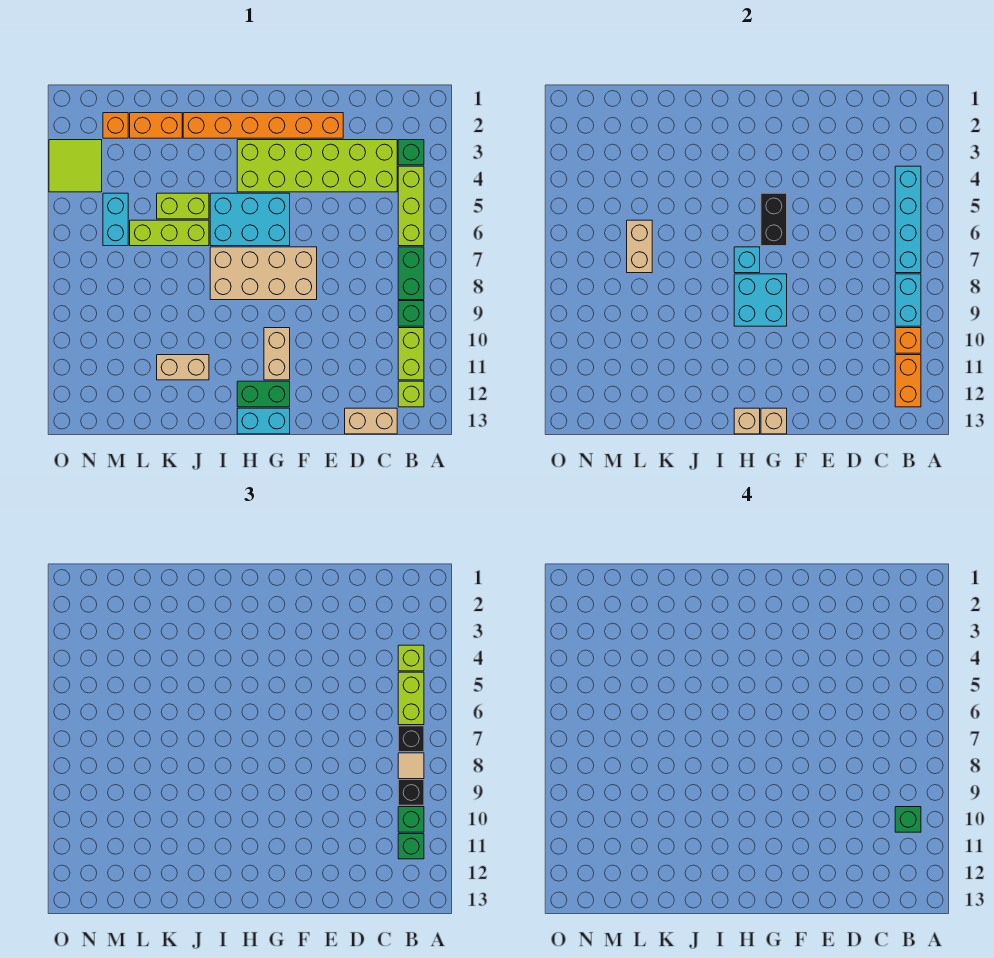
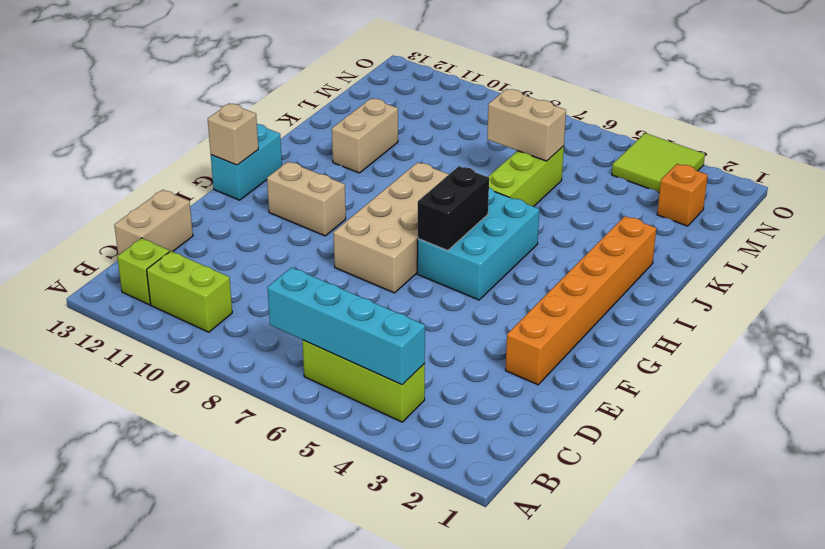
black 1x2 brick [418,166,489,250] -> black 1x2 brick turned to [761,193,787,246]
none -> green 1x1 brick [398,140,424,165]
none -> green 1x2 brick [398,247,424,300]
none -> green 1x1 brick [398,301,424,326]
none -> lime 2x6 brick [237,140,397,192]

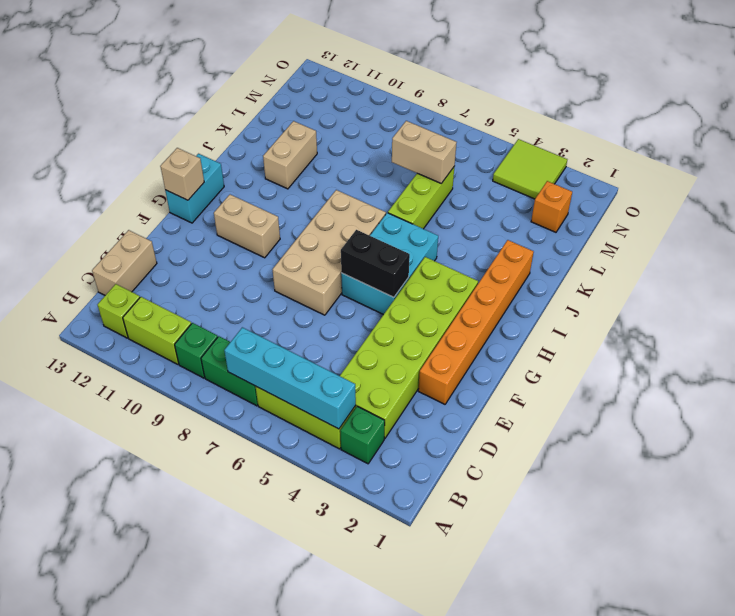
none -> green 1x2 brick [237,381,290,407]
none -> lime 1x2 brick [157,193,209,219]
none -> orange 1x2 brick [130,113,182,138]
none -> cyan 1x2 brick [103,193,128,246]

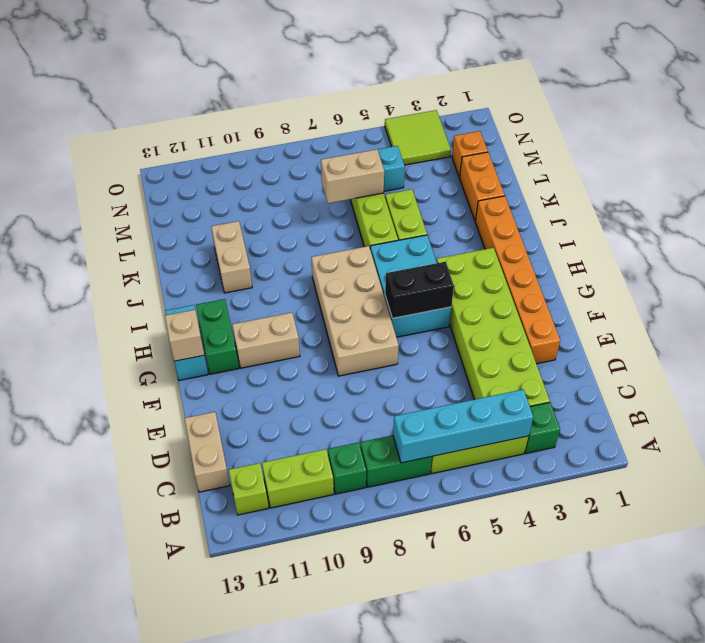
none -> cyan 1x2 brick [895,274,921,326]
none -> orange 1x1 brick [895,328,921,353]
none -> orange 1x2 brick [895,355,921,407]
none -> cyan 2x2 brick [734,274,787,326]

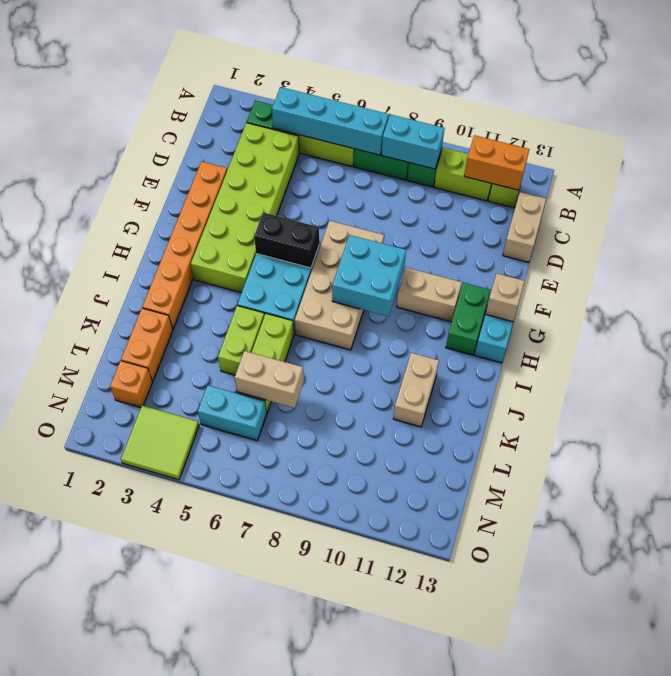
none -> orange 1x1 brick [895,328,921,353]
none -> cyan 1x1 brick [734,247,760,273]
none -> tan 1x1 brick [734,408,760,434]
none -> lime 1x1 brick [398,645,424,671]

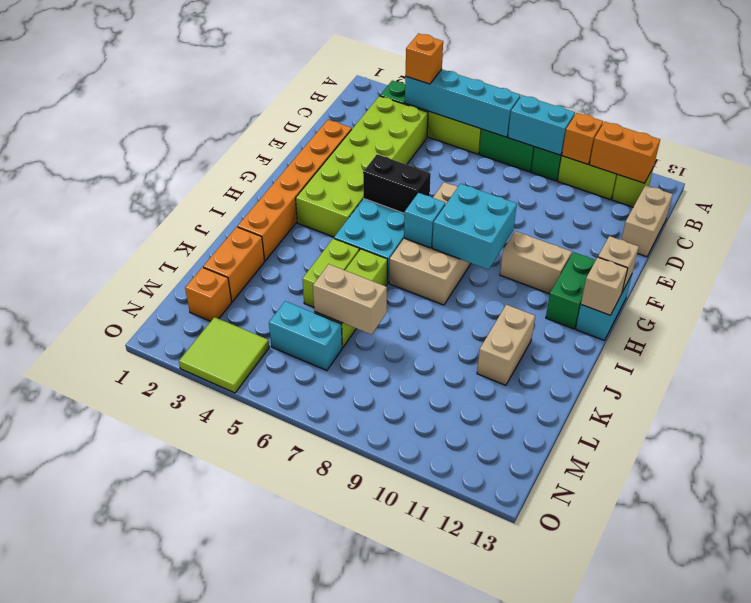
orange 1x1 brick [405,33,443,84] -> lime 1x1 brick [398,645,424,671]
none -> lime 1x2 brick [398,672,424,725]
none -> black 1x1 brick [398,726,424,752]
none -> tan 1x1 tile [398,753,424,779]
none -> black 1x1 brick [398,780,424,805]

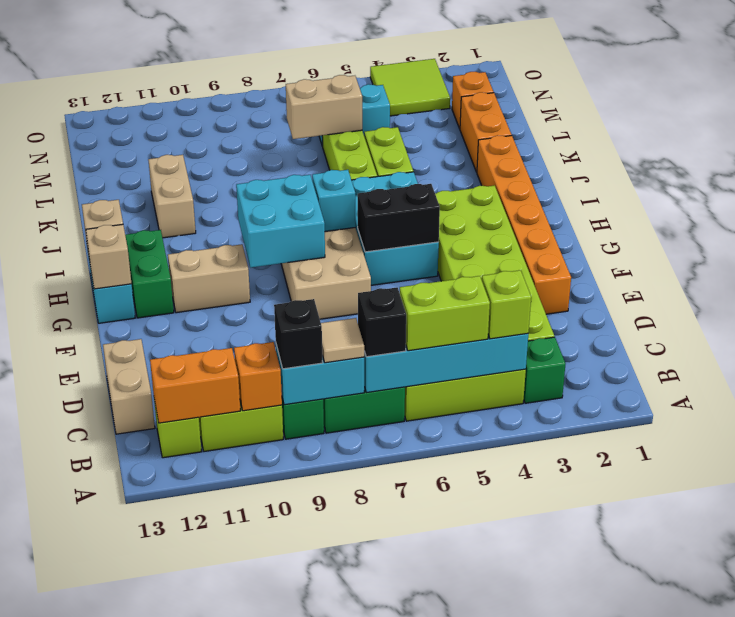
none -> green 1x1 brick [398,807,424,832]
none -> green 1x1 brick [398,834,424,859]
none -> green 1x1 brick [895,807,921,832]

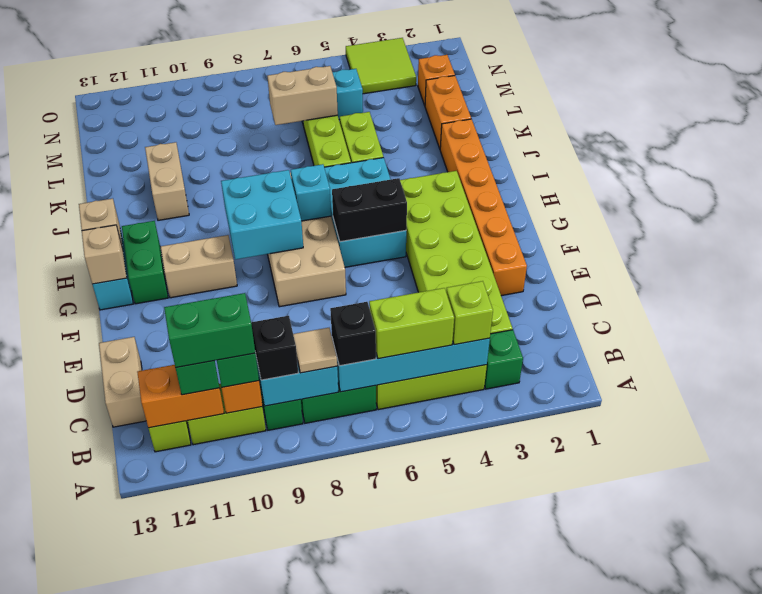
green 1x2 brick [164,293,255,368] -> green 1x1 brick [895,807,921,832]

